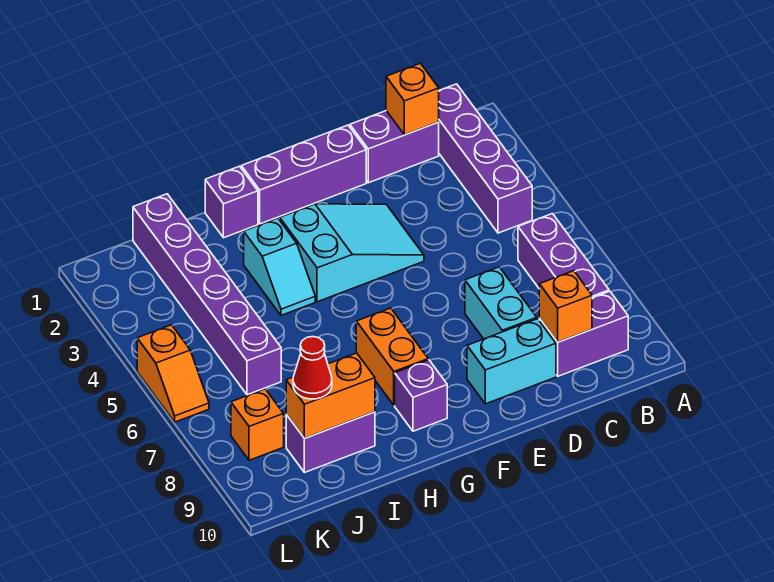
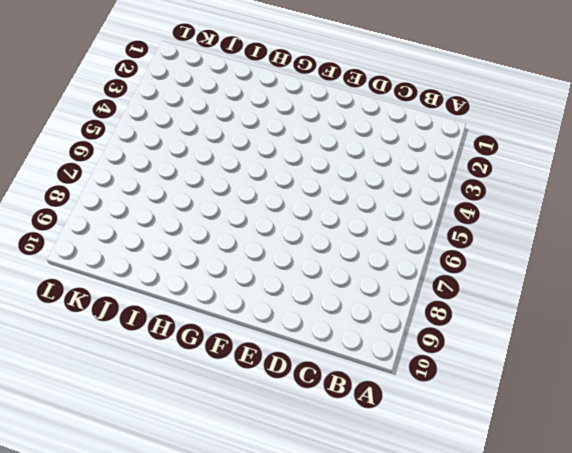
none -> purple 1x4 brick [439,84,532,233]
none -> purple 1x3 brick [518,214,609,298]
none -> purple 1x2 brick [539,291,628,376]

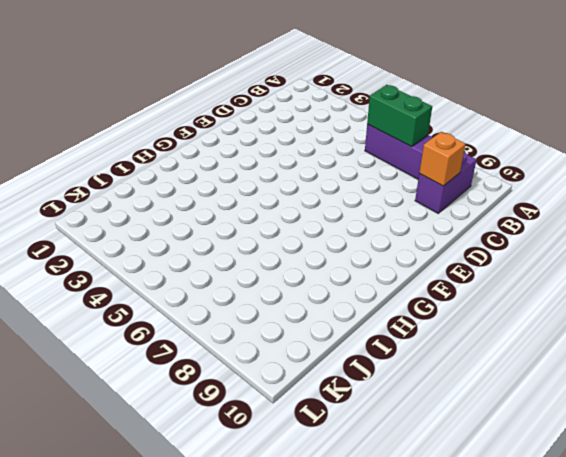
green 1x2 brick [367,85,432,147] -> none
none -> purple 1x4 brick [439,84,532,233]
none -> purple 1x2 brick [350,111,439,183]
none -> cyan 1x2 brick [465,267,537,339]

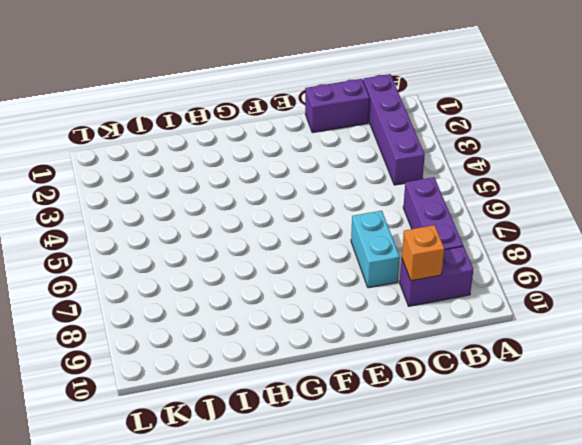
none -> cyan 1x2 brick [467,319,556,404]
none -> purple 1x3 brick [241,125,366,224]
none -> cyan 2x3 slope [280,204,424,302]

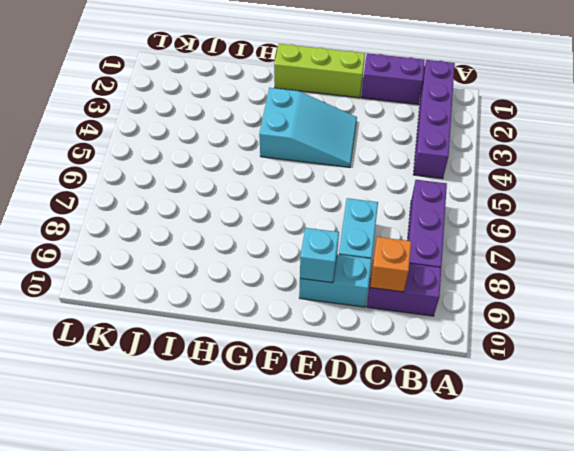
lime 1x3 brick [274,44,365,98] -> purple 1x3 brick [241,125,366,224]
cyan 1x1 brick [300,228,339,283] -> none
none -> orange 1x2 brick [356,308,428,405]
none -> purple 1x1 brick [395,360,447,431]
none -> purple 1x1 brick [205,166,258,238]

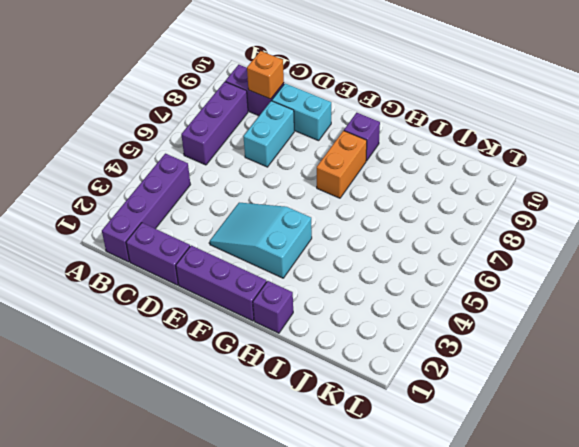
none -> cyan 1x2 slope [244,218,315,315]
none -> purple 1x2 brick [286,412,375,473]
none -> purple 1x6 brick [133,194,281,395]

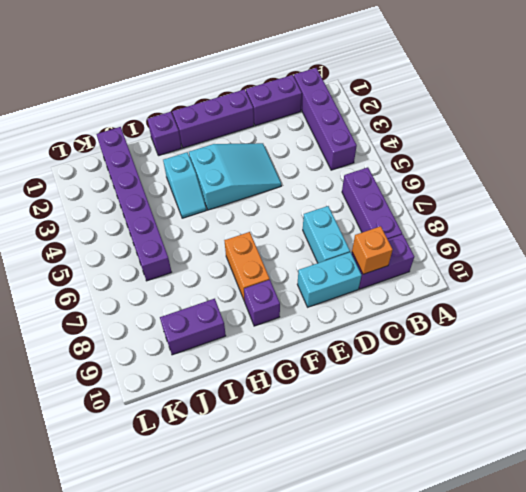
none -> orange 1x1 brick [231,389,284,460]
none -> orange 1x2 slope [137,325,209,422]
none -> orange 1x1 brick [386,63,439,135]

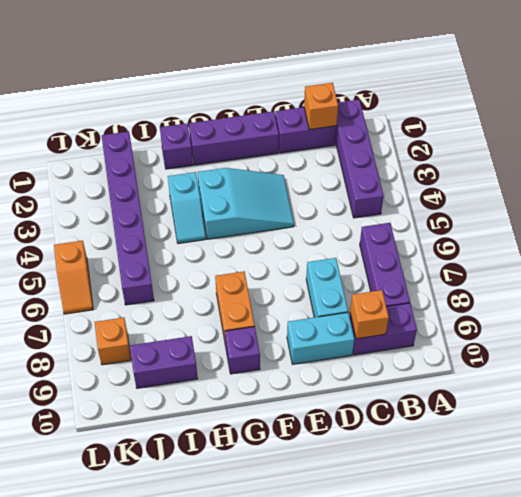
none -> orange 1x2 brick [286,353,375,438]
none -> red 1x1 cone [293,337,332,399]

